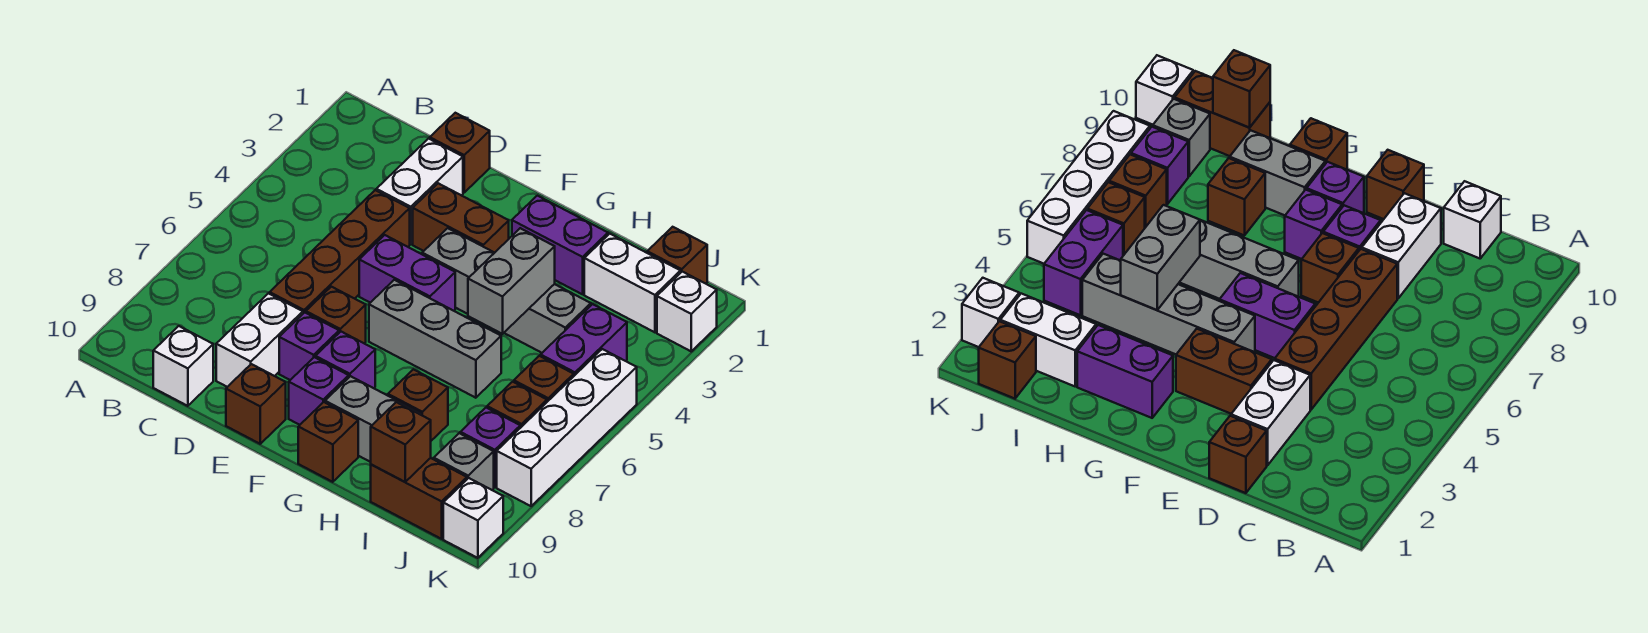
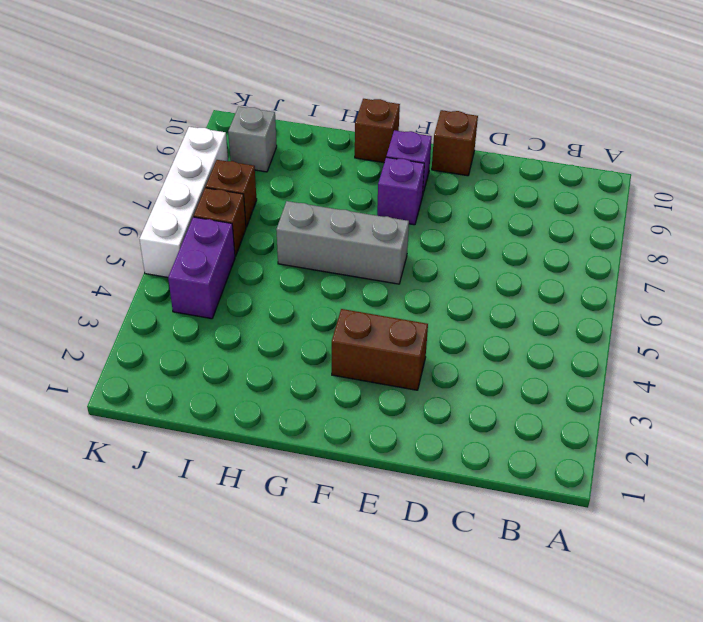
none -> white 1x1 brick [153,326,213,406]
none -> brown 1x1 brick [430,113,490,192]
none -> white 1x2 brick [376,139,463,244]
none -> brown 1x4 brick [270,190,410,313]

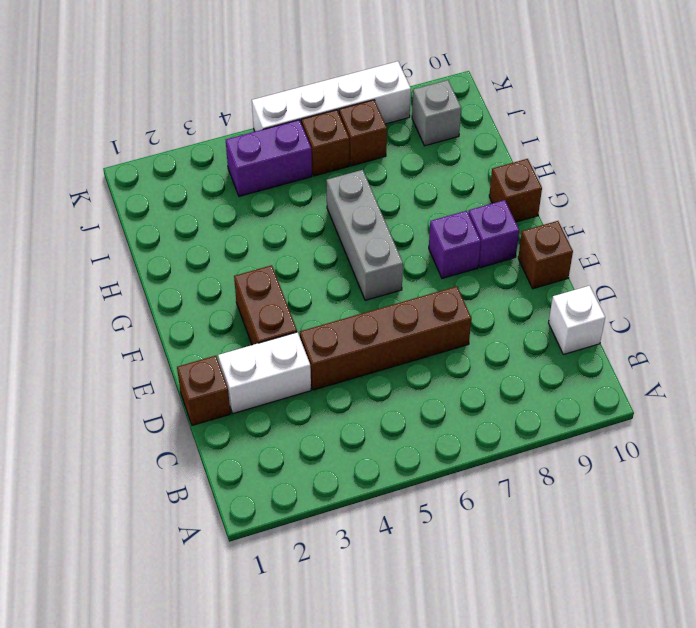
none -> white 1x2 brick [216,293,303,387]
none -> purple 1x2 brick [359,235,455,311]
none -> brown 1x1 brick [306,287,366,343]
none -> purple 1x1 brick [279,312,339,380]

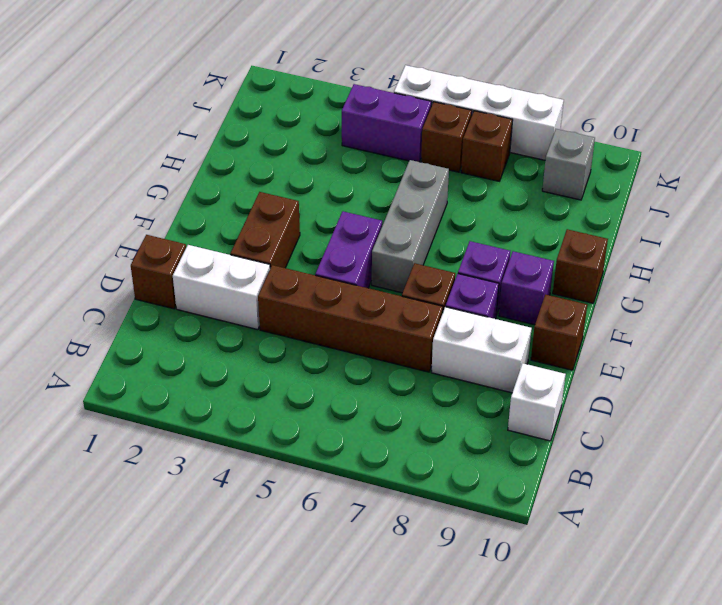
none -> grey 1x4 brick [422,228,591,353]
none -> purple 1x2 brick [512,196,608,294]
none -> grey 1x2 brick [325,376,421,462]
none -> brown 1x1 brick [388,369,448,441]

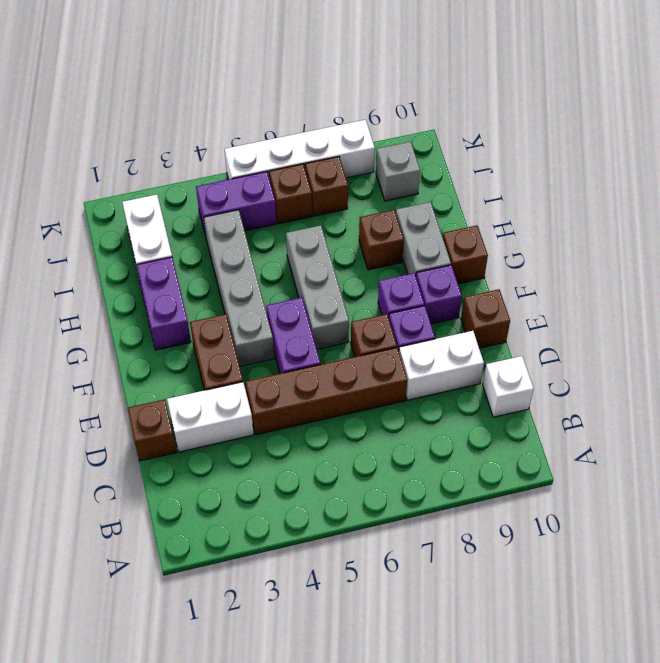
none -> brown 1x2 brick [371,458,467,539]
none -> brown 1x1 brick [647,227,707,284]
none -> purple 1x1 brick [460,408,520,487]
none -> white 1x1 brick [657,272,717,351]

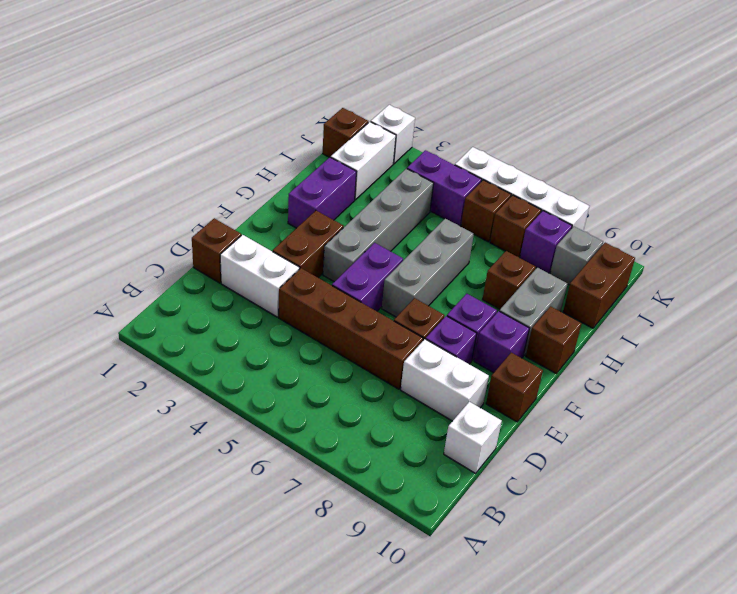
none -> white 1x1 brick [443,478,503,558]
none -> grey 1x2 brick [468,228,555,334]
none -> brown 1x1 brick [371,402,431,482]

